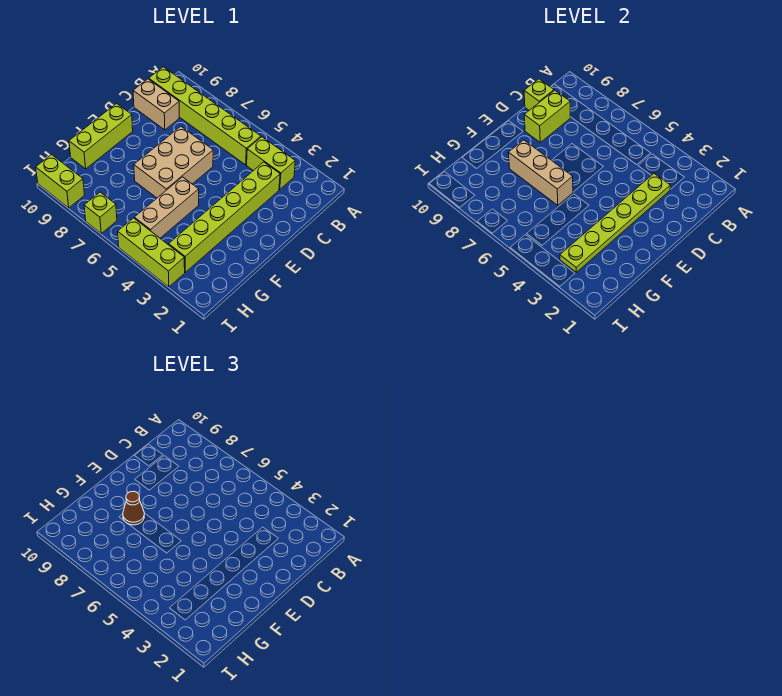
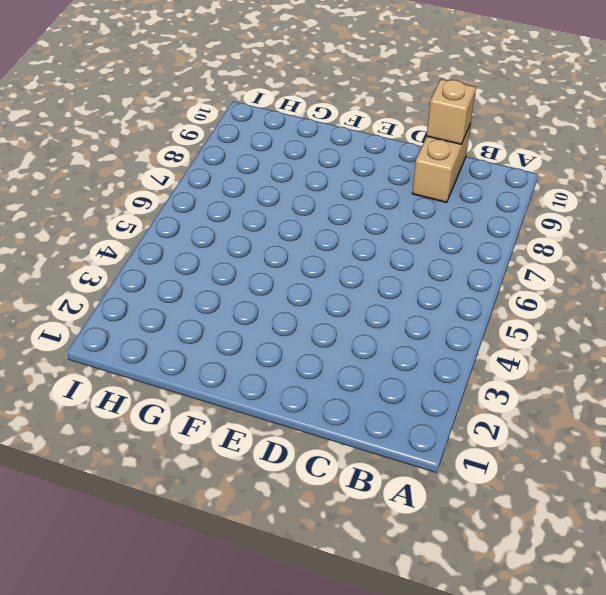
tan 1x1 brick [427,79,476,144] -> lime 1x1 brick [524,79,554,110]
none -> lime 1x2 brick [247,137,295,189]
none -> lime 1x6 brick [149,67,261,165]
none -> lime 1x6 brick [169,162,280,272]

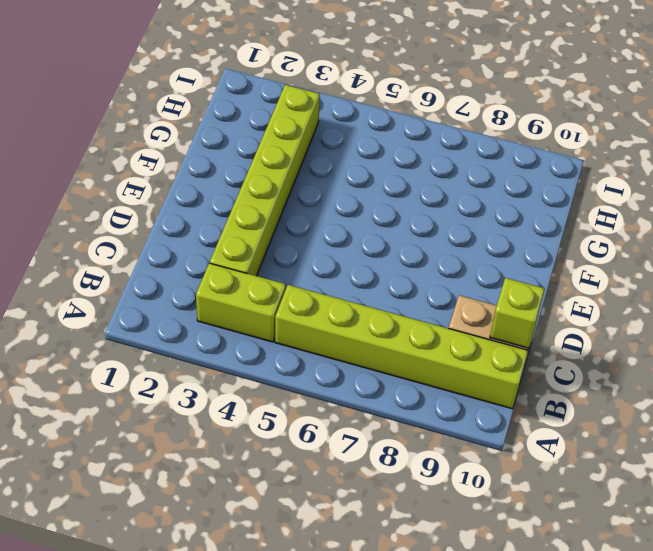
none -> tan 2x3 brick [134,126,213,198]
none -> lime 1x3 brick [69,103,133,169]
none -> tan 1x3 brick [134,177,199,238]

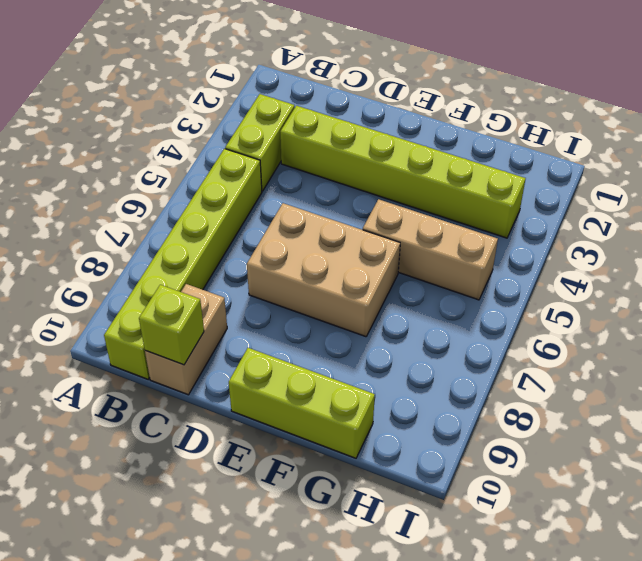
none -> lime 1x3 brick [118,218,185,287]
none -> lime 1x1 brick [84,192,117,233]
none -> lime 1x2 brick [36,155,84,208]

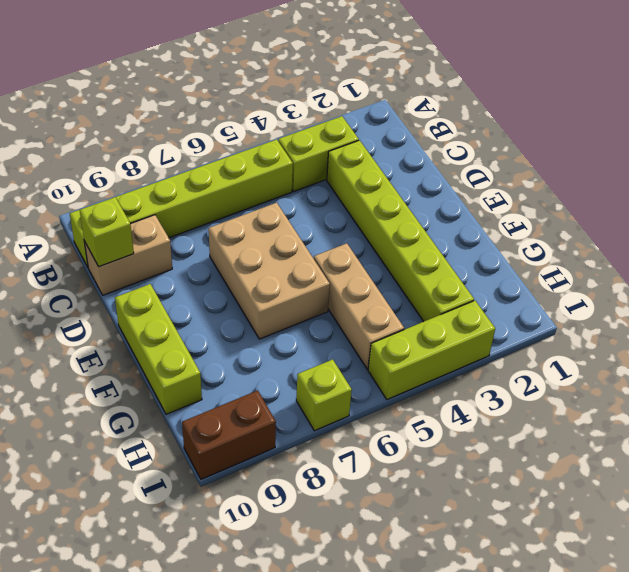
brown 1x2 brick [182,390,276,479] -> lime 1x2 brick [36,155,84,208]
none -> lime 1x6 plate [560,174,670,272]
none -> lime 1x2 brick [524,90,570,142]
none -> tan 1x3 brick [508,140,573,205]

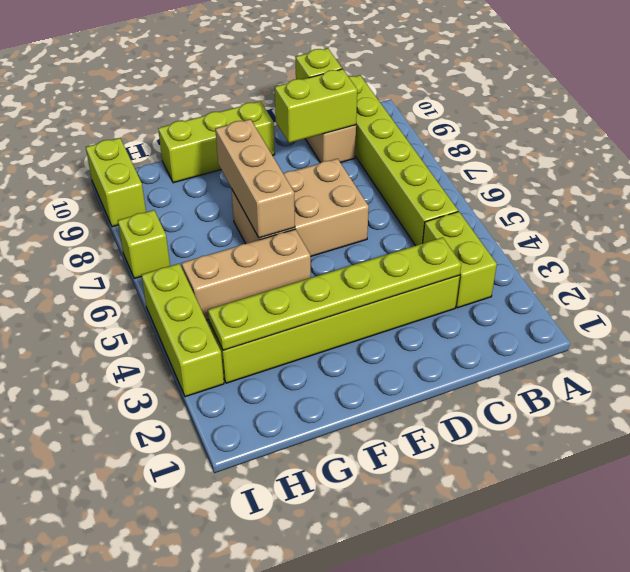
none -> brown 1x1 cone [123,491,144,525]

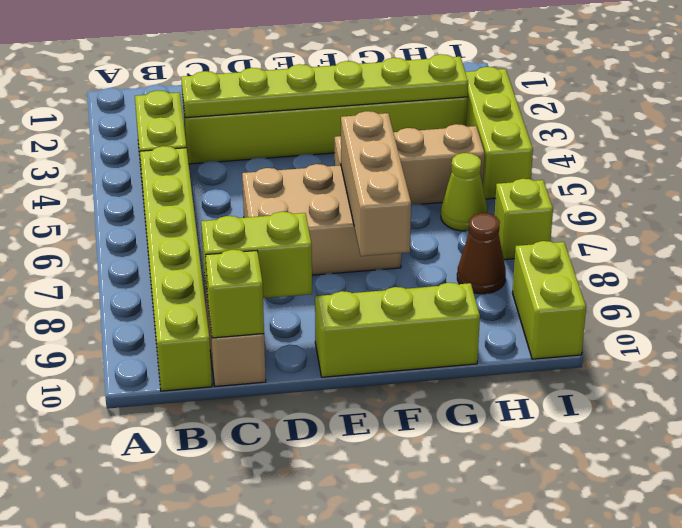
lime 1x1 cone [441,153,487,231] -> none
brown 1x1 cone [457,213,506,294] -> brown 1x1 cone moved to [123,491,144,525]

